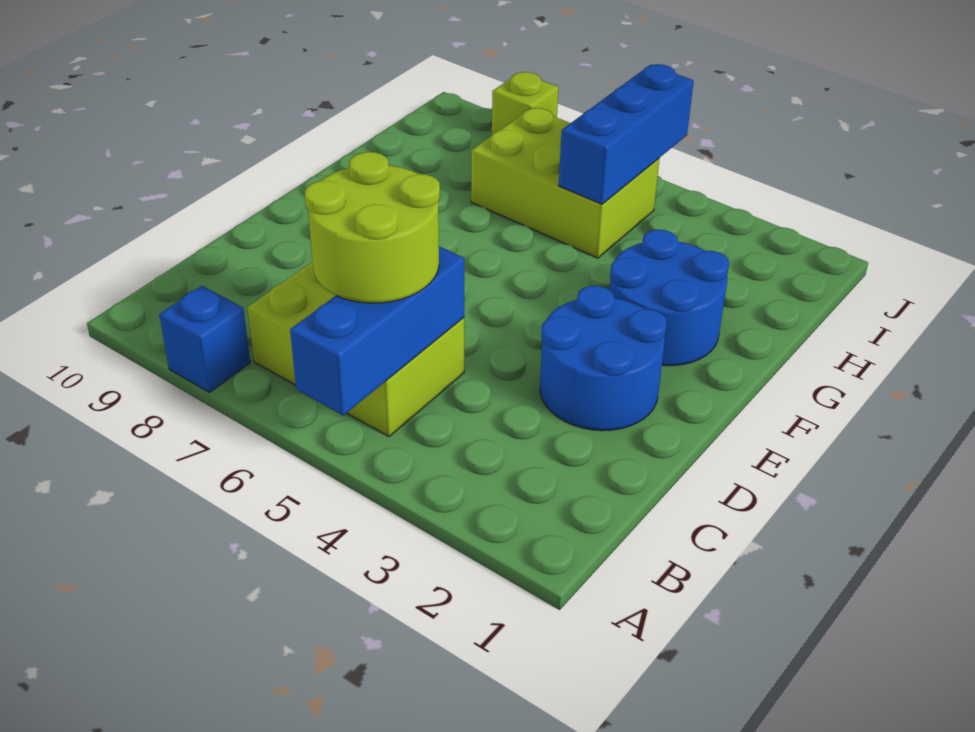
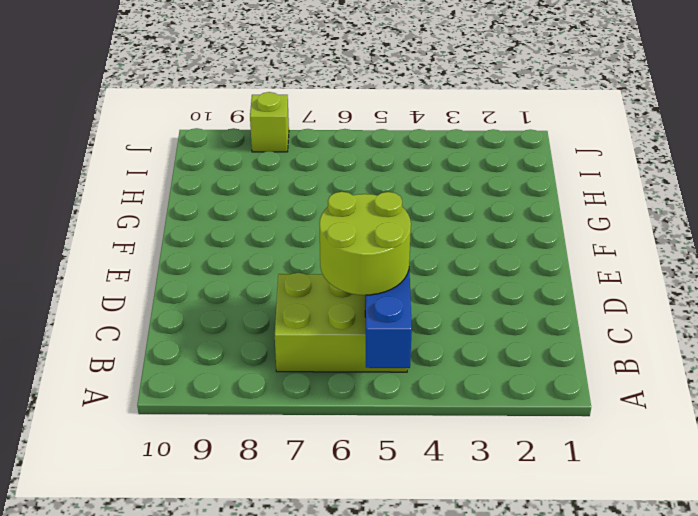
none -> blue 1x1 brick [159,286,250,392]
none -> blue 2x2 round brick [540,286,667,431]

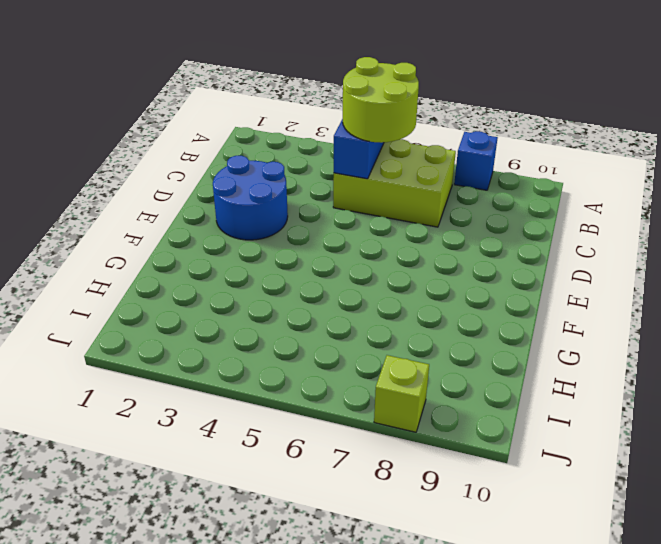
none -> blue 2x2 round brick [610,230,729,366]
none -> lime 2x3 brick [471,108,659,258]

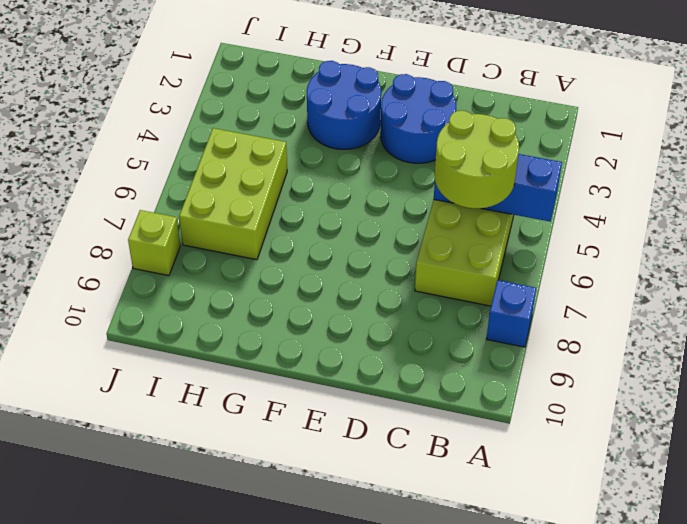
none -> blue 1x3 brick [559,64,694,204]

